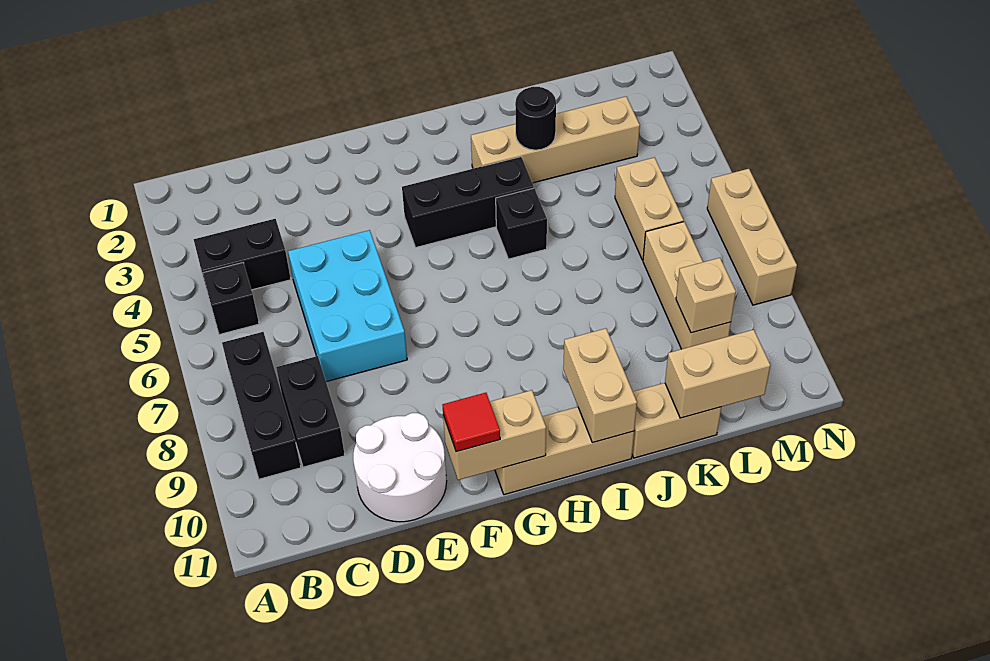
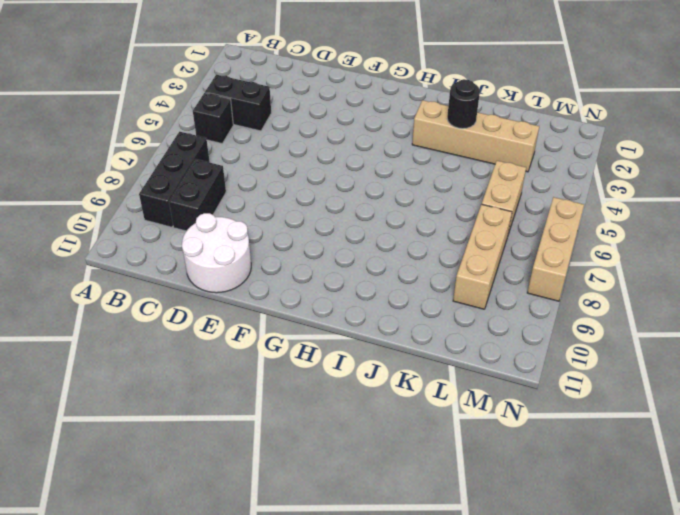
none -> cyan 2x3 brick [288,230,407,382]
none -> black 1x3 brick [402,157,534,247]
none -> tan 1x3 brick [495,407,634,495]

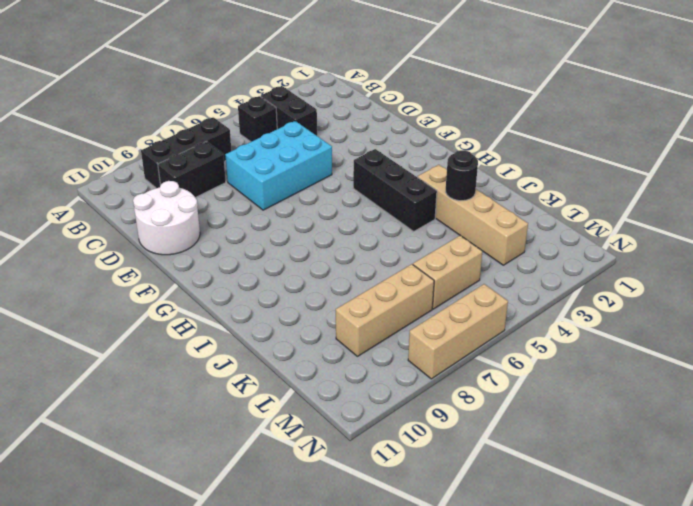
none -> tan 1x3 brick [495,407,634,495]
none -> black 1x1 brick [496,188,547,259]
none -> tan 1x2 brick [632,383,721,458]

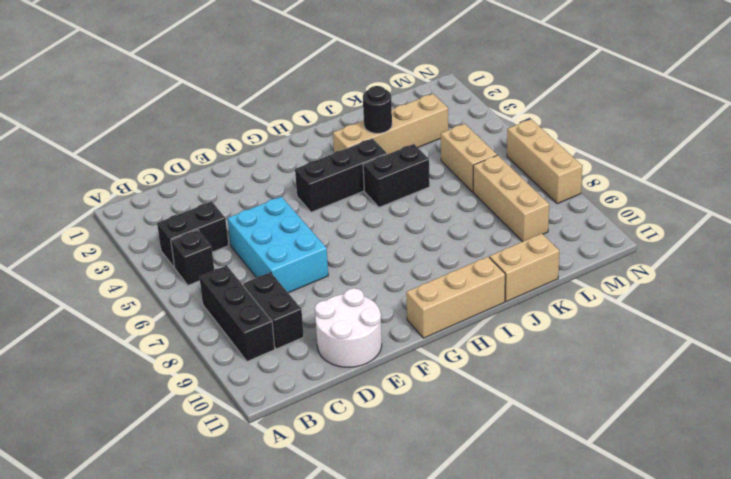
black 1x2 brick [363,144,430,207] -> black 1x1 brick [496,188,547,259]
none -> tan 1x2 brick [443,390,546,480]
none -> tan 1x2 brick [563,328,637,443]
none -> tan 1x2 brick [665,330,770,418]

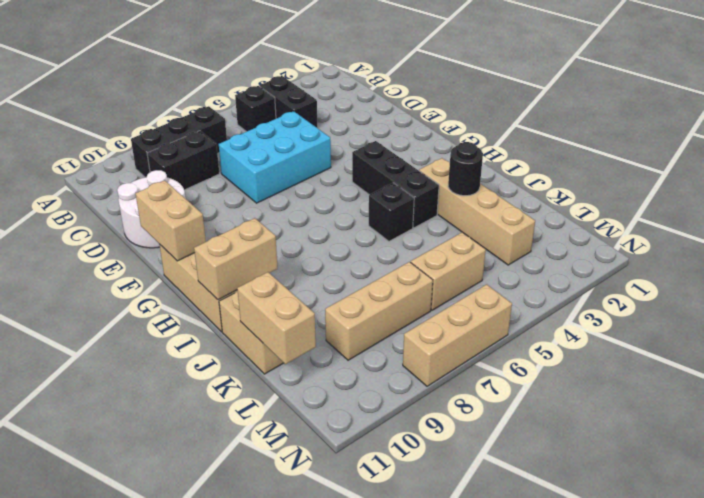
none -> tan 1x1 brick [676,258,736,333]
none -> red 1x1 tile [443,393,500,452]

